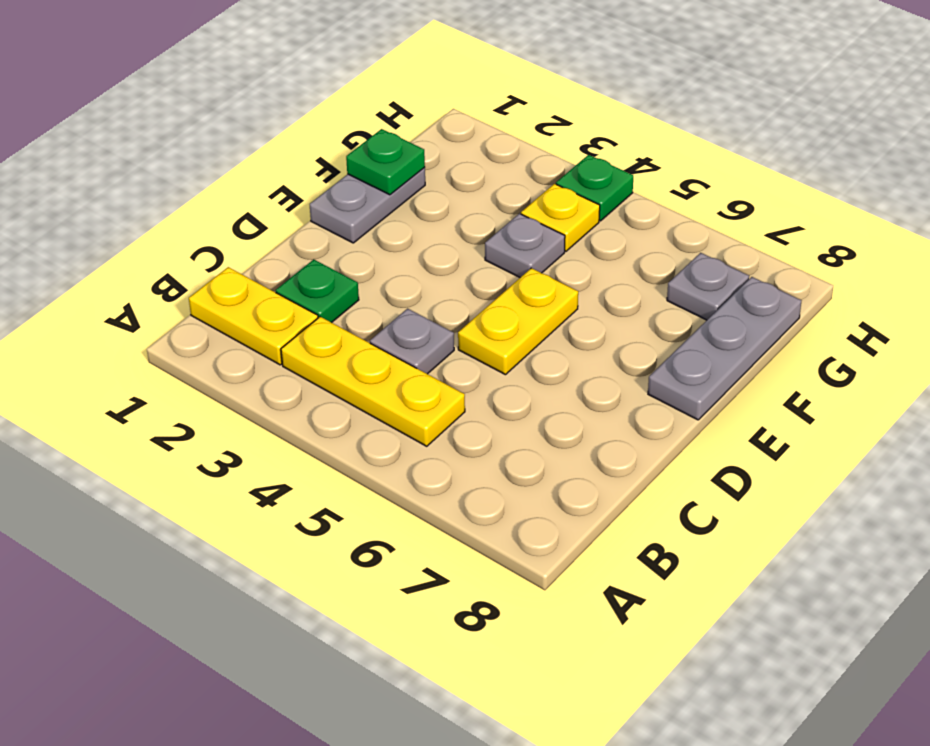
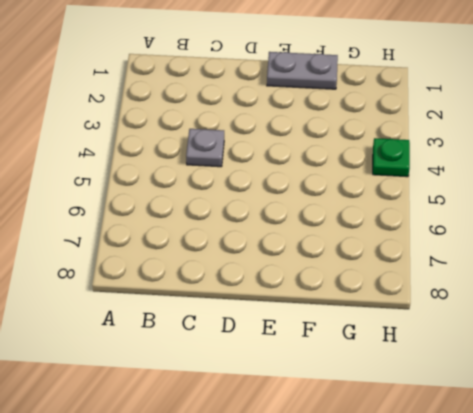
none -> yellow 1x2 plate [189,267,318,365]
none -> yellow 1x3 plate [281,317,465,446]
none -> green 1x1 plate [276,260,359,323]

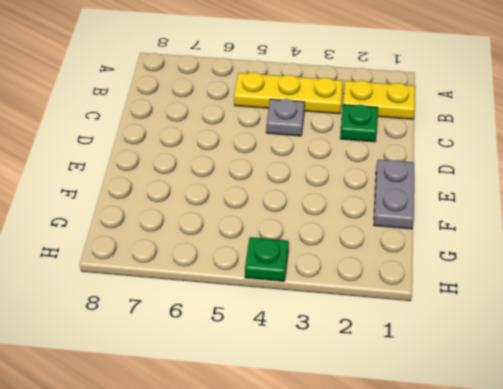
none -> yellow 1x2 plate [458,268,578,375]
none -> grey 1x3 plate [648,277,801,420]
none -> grey 1x1 plate [485,214,565,278]

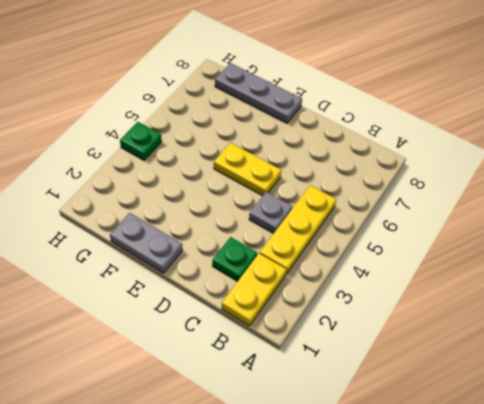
none -> grey 1x1 plate [485,214,565,278]
none -> yellow 1x1 plate [521,184,600,251]
none -> grey 1x1 plate [667,253,749,320]

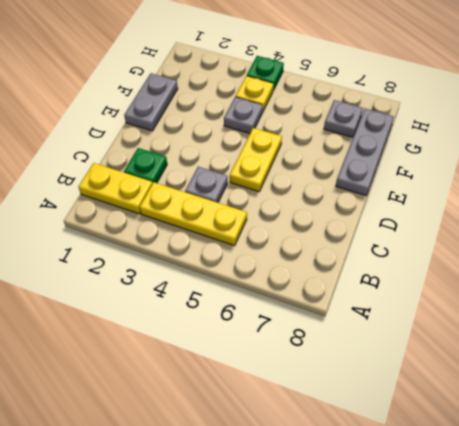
none -> green 1x1 plate [346,129,425,195]

